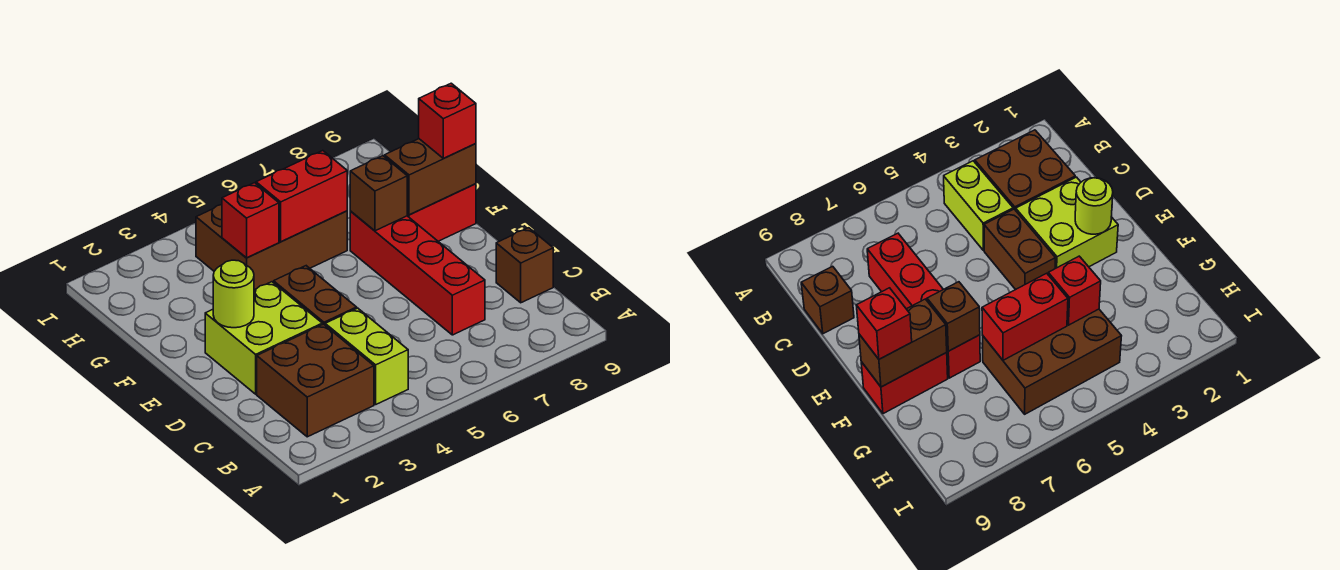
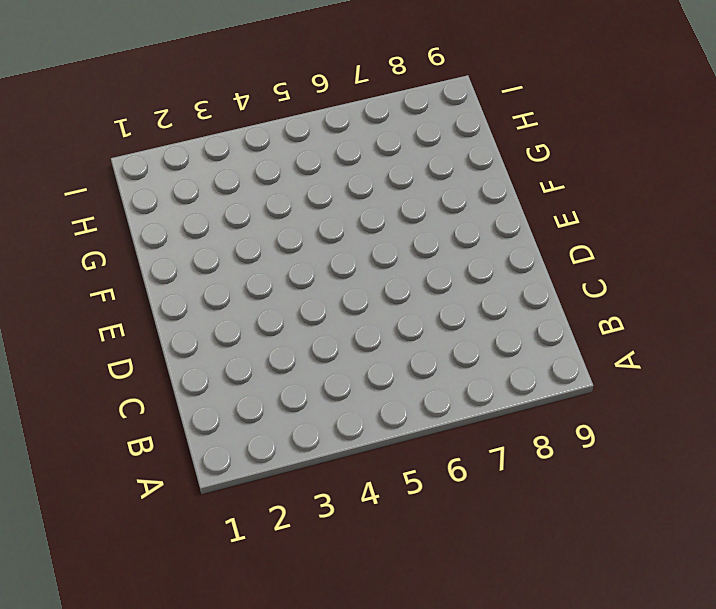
none -> brown 2x2 brick [257,324,374,437]
none -> lime 1x2 brick [325,308,408,404]
none -> red 1x4 brick [350,211,485,335]

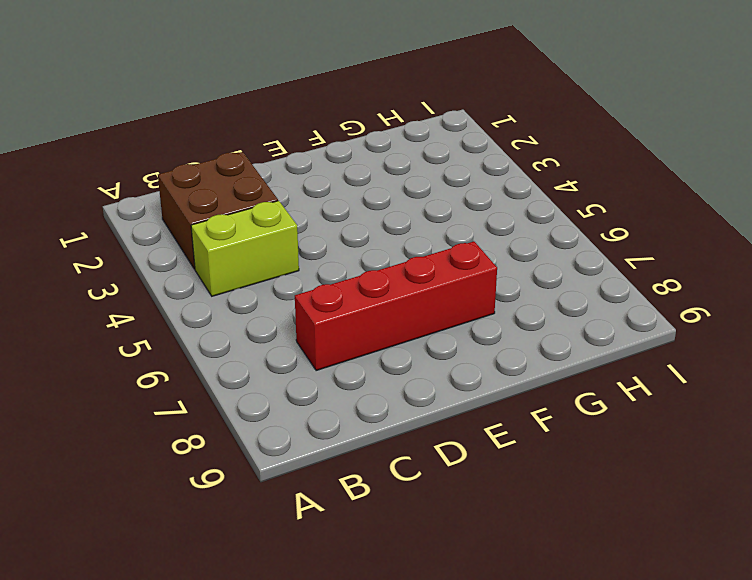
none -> brown 1x1 brick [496,228,553,303]
none -> lime 2x2 brick [205,282,322,394]
none -> brown 1x2 brick [274,266,357,325]

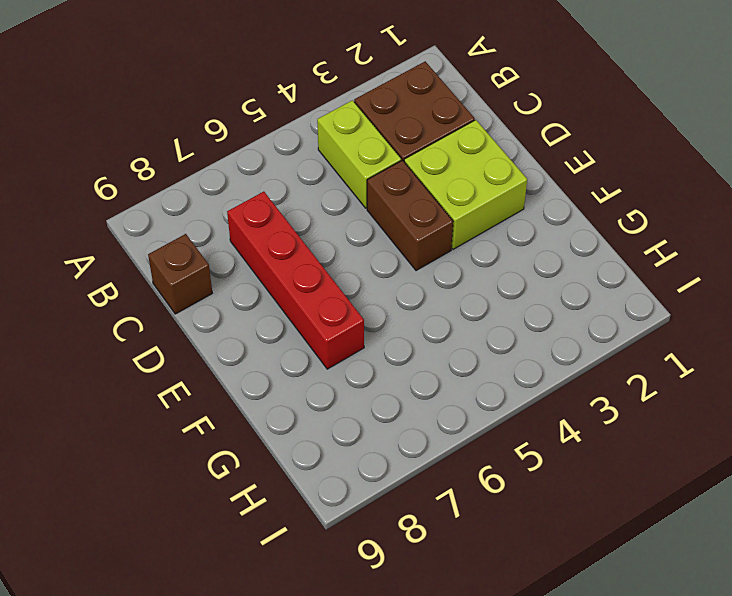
none -> red 1x2 brick [407,184,476,241]
none -> brown 2x3 brick [196,205,347,290]
none -> lime 1x1 round brick [213,260,254,328]

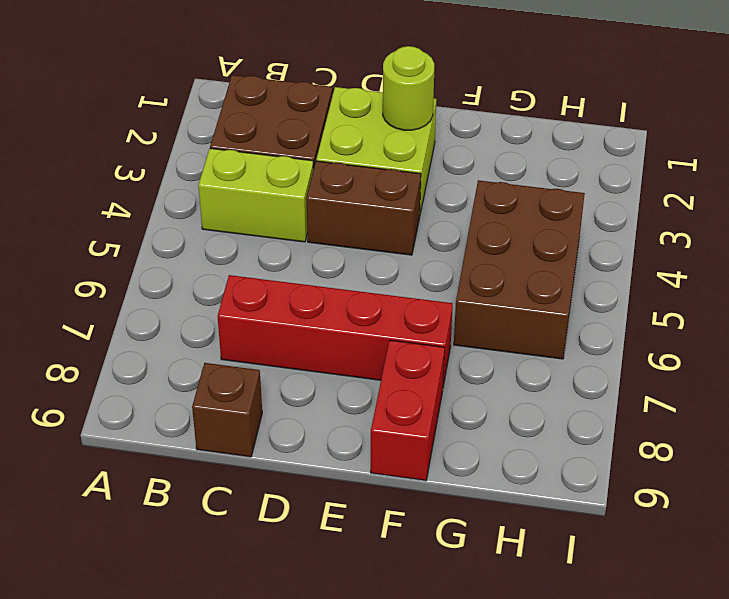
none -> brown 1x1 brick [350,156,407,231]
none -> brown 1x2 brick [385,139,476,215]
none -> red 1x1 brick [222,183,279,258]

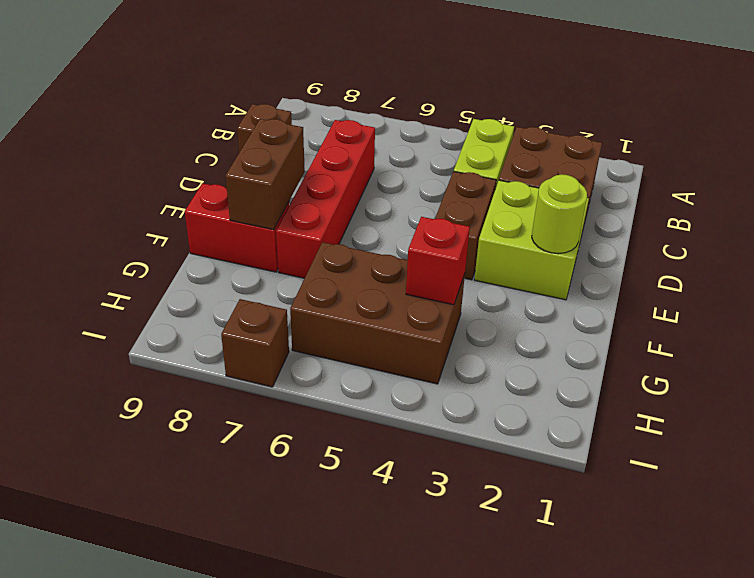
brown 1x2 brick [226,119,305,230] -> brown 1x2 brick turned to [385,139,476,215]
brown 1x1 brick [221,299,289,387] -> brown 1x1 brick moved to [350,156,407,231]
none -> red 1x2 brick [256,151,347,242]
none -> red 1x1 brick [419,83,476,158]

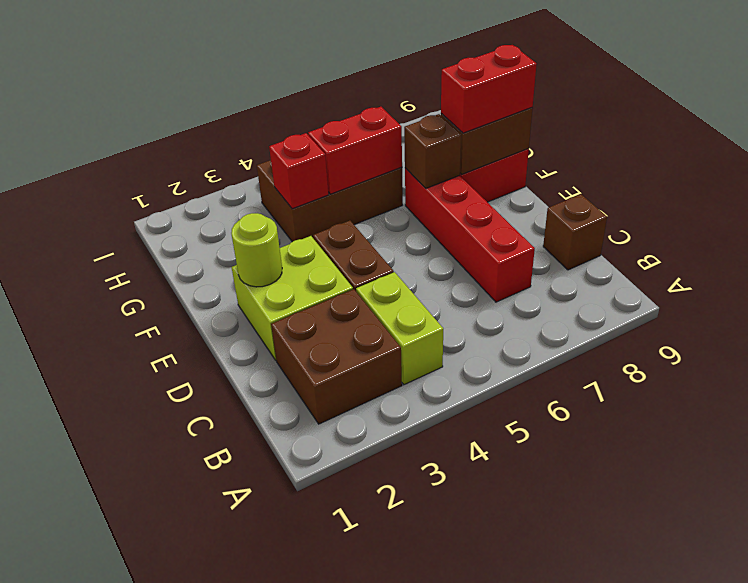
red 1x2 brick [441,45,537,133] -> red 1x1 brick [419,83,476,158]

